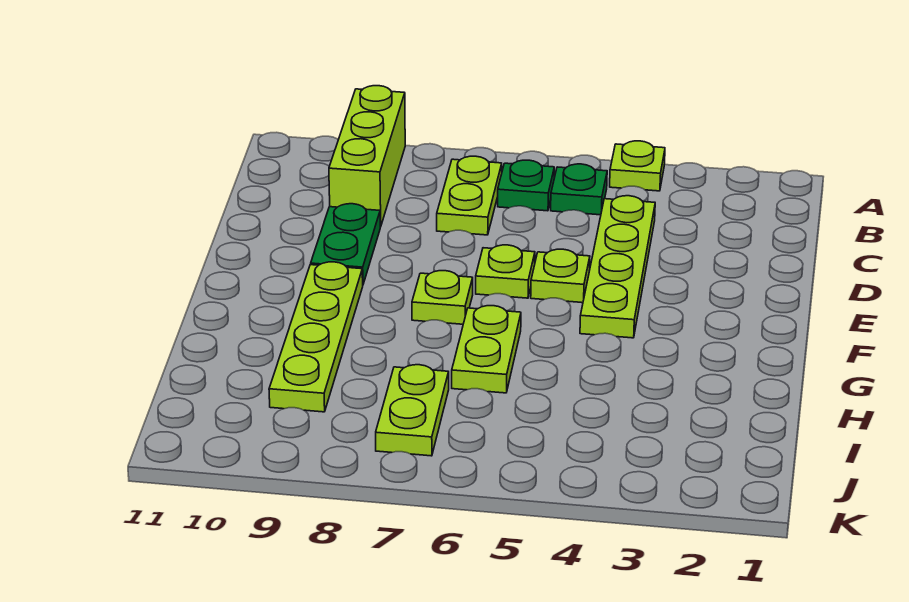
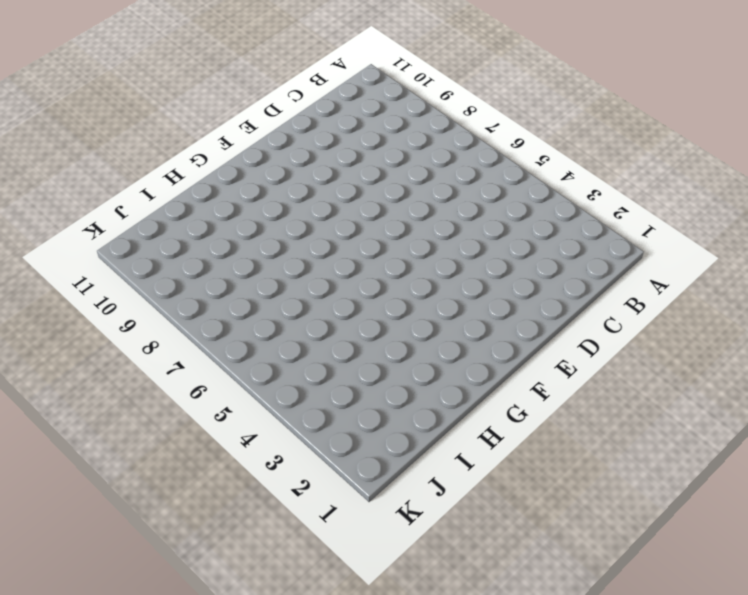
none -> lime 1x1 plate [610,141,665,191]
none -> lime 1x3 brick [329,86,405,227]
none -> green 1x1 plate [551,164,607,215]

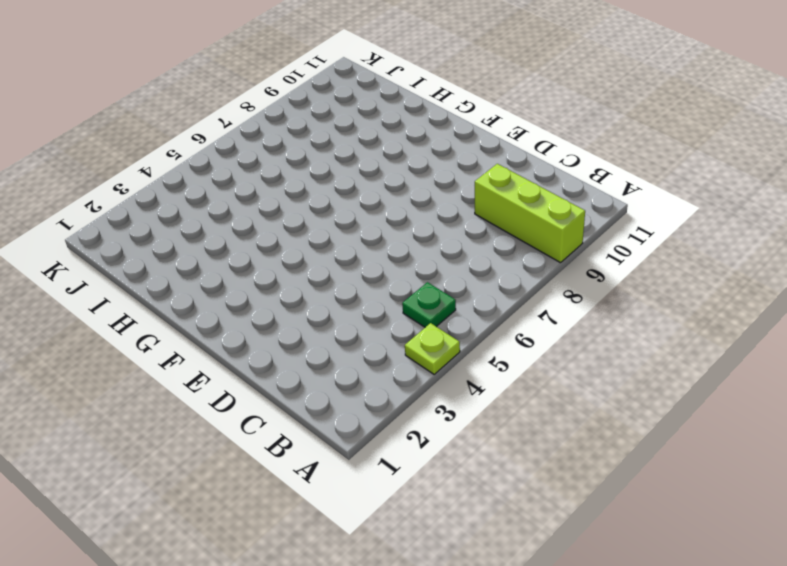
none -> green 1x1 plate [498,160,554,211]
none -> lime 1x2 plate [437,156,502,235]
none -> lime 1x4 plate [580,196,655,338]

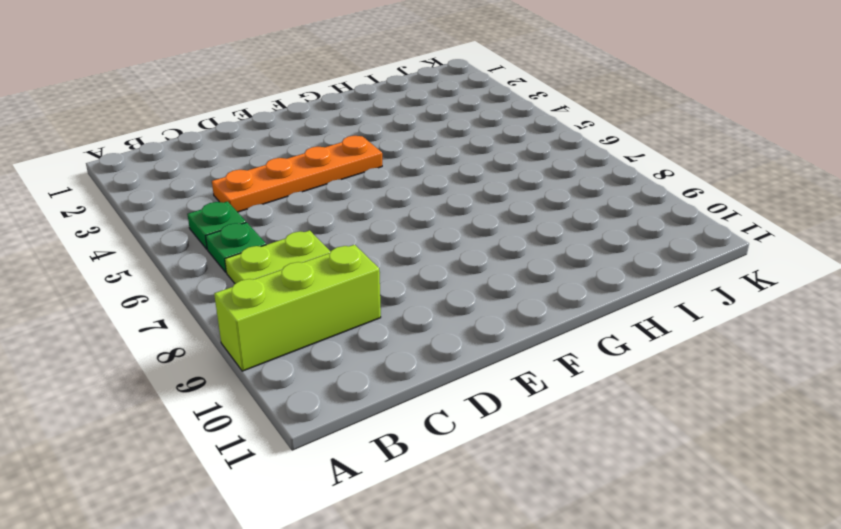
orange 1x4 plate [212,136,382,212] -> lime 1x4 plate [580,196,655,338]
none -> lime 1x1 plate [610,141,665,191]
none -> green 1x2 plate [311,204,380,284]
none -> lime 1x1 plate [531,249,590,303]

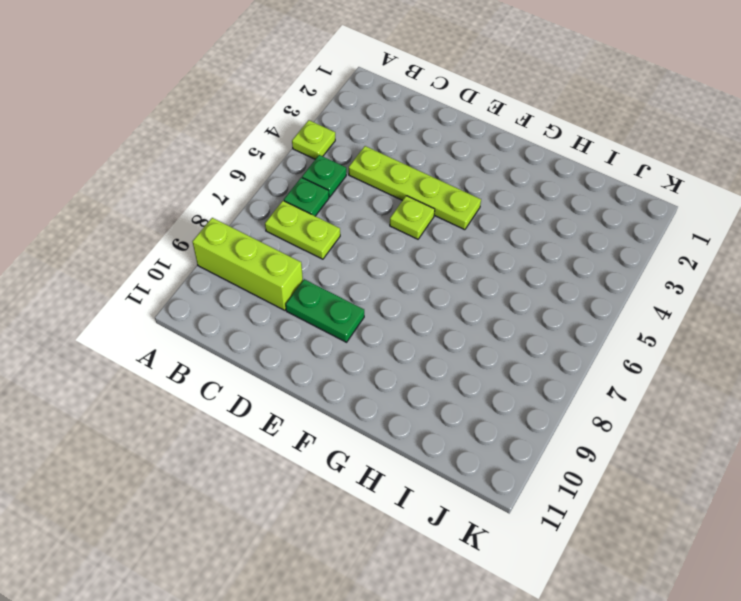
none -> lime 1x1 plate [476,245,535,298]
none -> lime 1x1 plate [412,271,473,324]
none -> lime 1x4 plate [269,262,363,412]

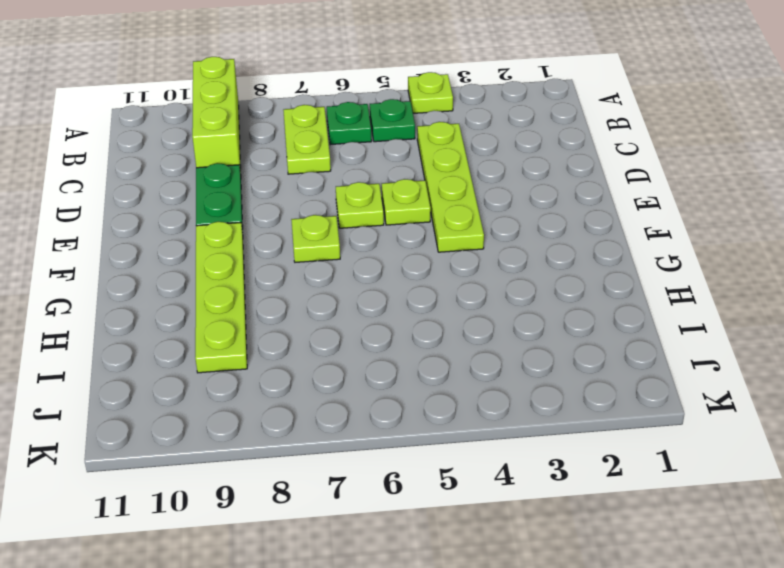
none -> lime 1x2 plate [452,306,521,393]
none -> lime 1x2 plate [376,365,449,456]

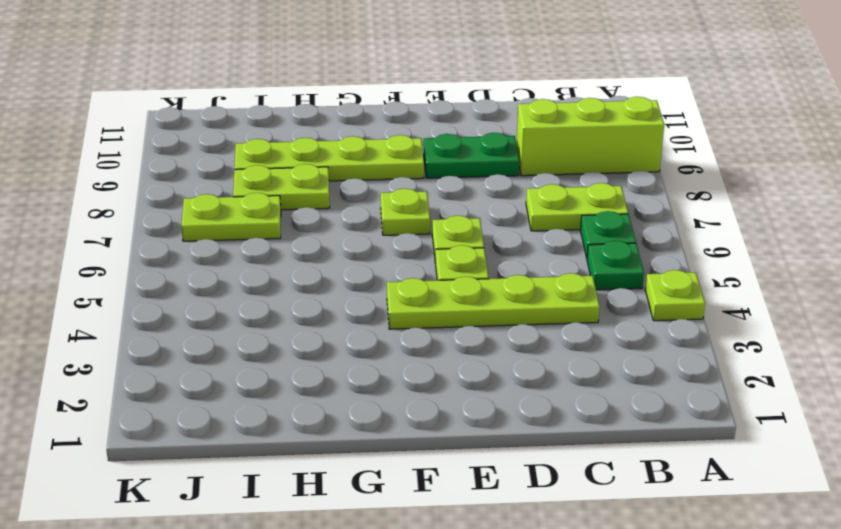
lime 1x2 plate [233,164,330,210] -> lime 1x2 plate moved to [452,306,521,393]

